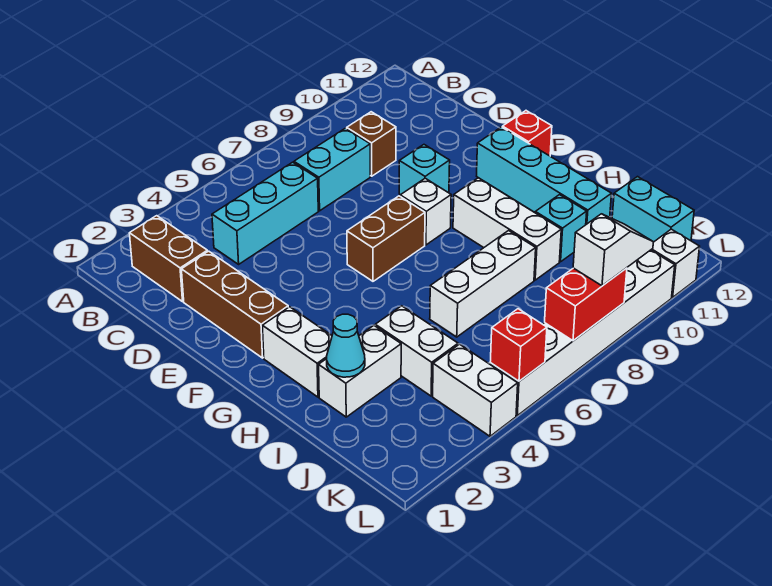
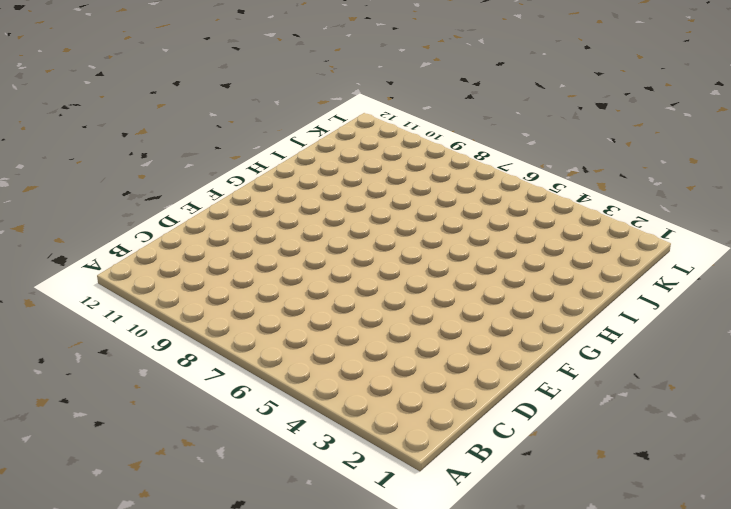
none -> brown 1x2 brick [129,216,207,302]
none -> cyan 1x3 brick [212,162,318,264]
none -> cyan 1x2 brick [294,128,370,211]

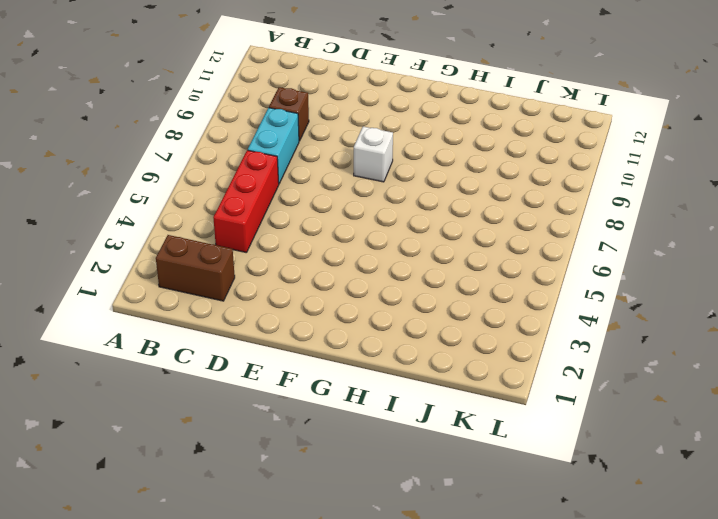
red 1x3 brick [213,150,279,253] -> cyan 1x3 brick [212,162,318,264]
none -> brown 1x3 brick [181,251,288,358]
none -> cyan 1x1 brick [399,145,450,195]
none -> brown 1x2 brick [347,196,425,281]

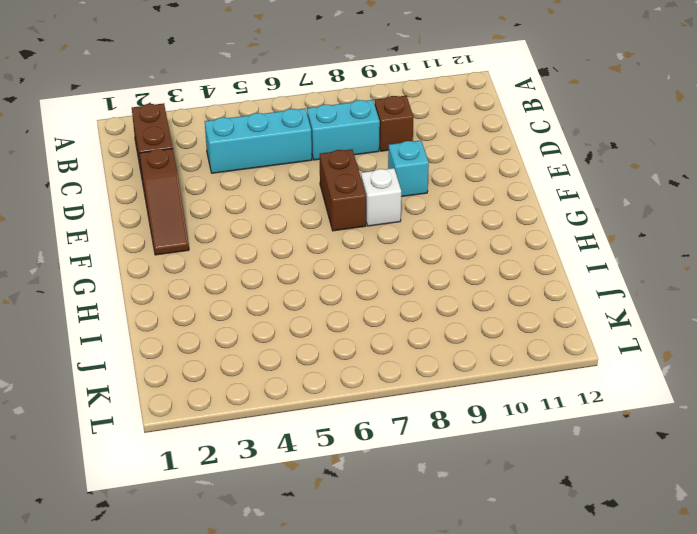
brown 1x3 slope [139,149,189,255] -> brown 1x3 brick [181,251,288,358]
brown 1x2 brick [320,149,366,231] -> brown 1x2 brick turned to [347,196,425,281]
none -> cyan 1x4 brick [477,127,611,224]
none -> red 1x1 brick [502,111,552,156]
none -> white 1x2 brick [262,307,332,397]

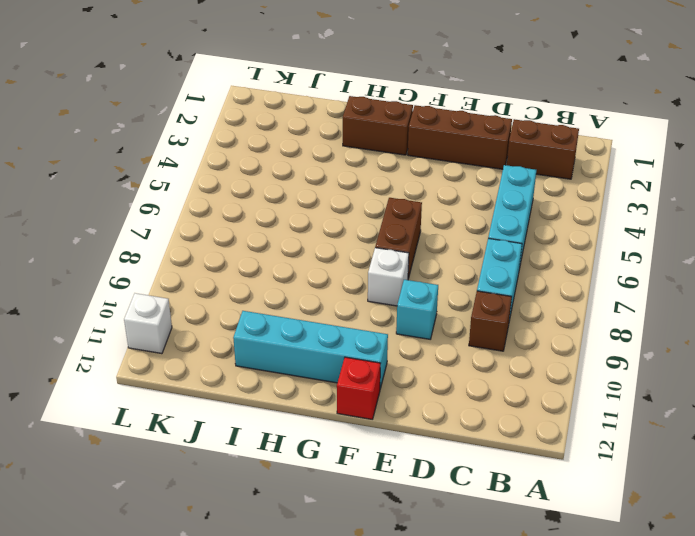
brown 1x2 brick [343,96,413,155] -> white 1x2 brick [262,307,332,397]
none -> white 1x3 brick [453,178,561,280]
none -> white 1x2 brick [319,325,401,417]
none -> white 1x2 brick [375,306,458,396]

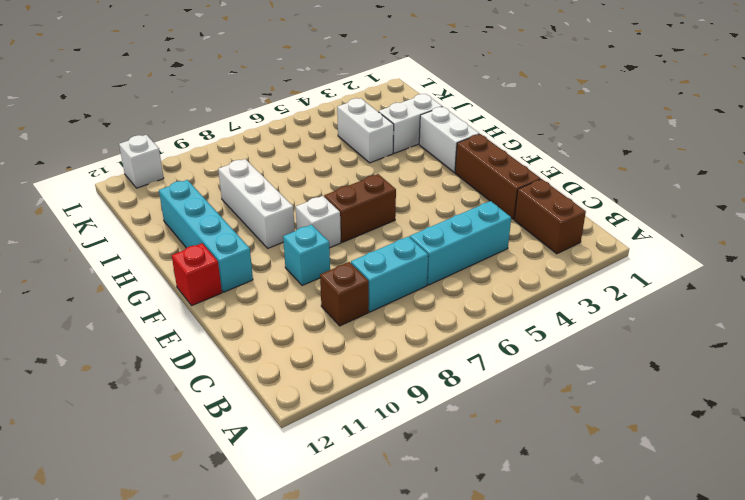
none -> white 1x3 brick [430,231,536,337]
none -> cyan 1x1 brick [535,195,587,262]
none -> cyan 1x2 brick [612,177,694,242]

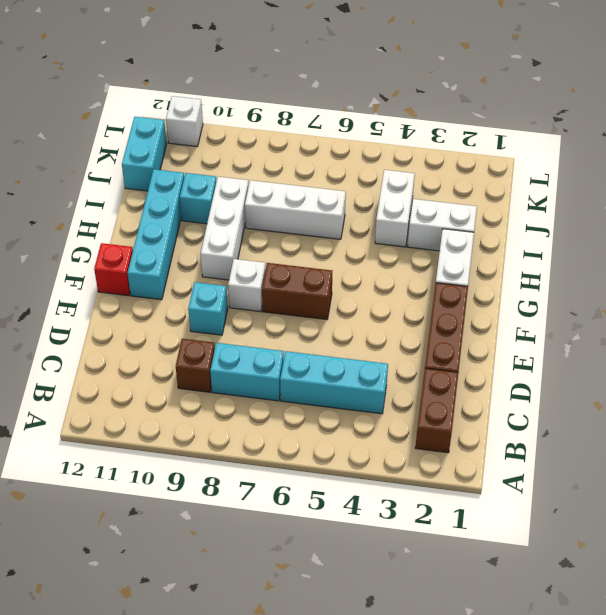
none -> white 1x2 brick [433,344,518,436]
none -> white 1x6 brick [490,250,675,415]
none -> cyan 1x1 cone [327,314,365,377]

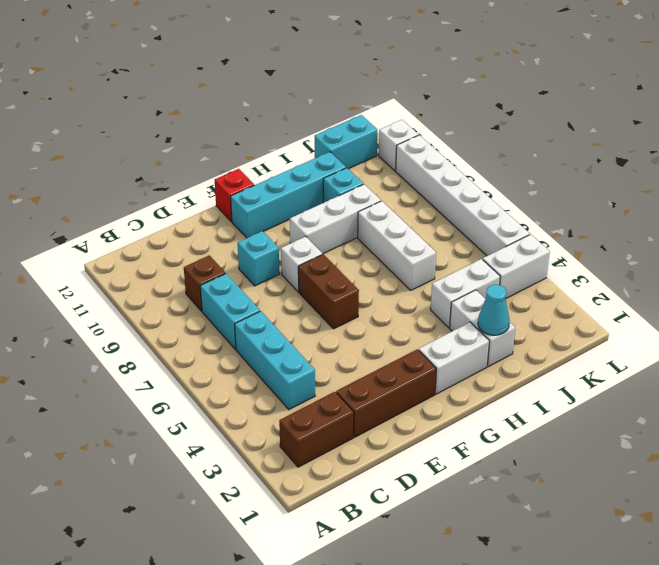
none -> red 1x1 brick [490,309,547,381]
none -> red 1x2 brick [545,268,627,341]
none -> white 1x2 slope [573,214,653,286]

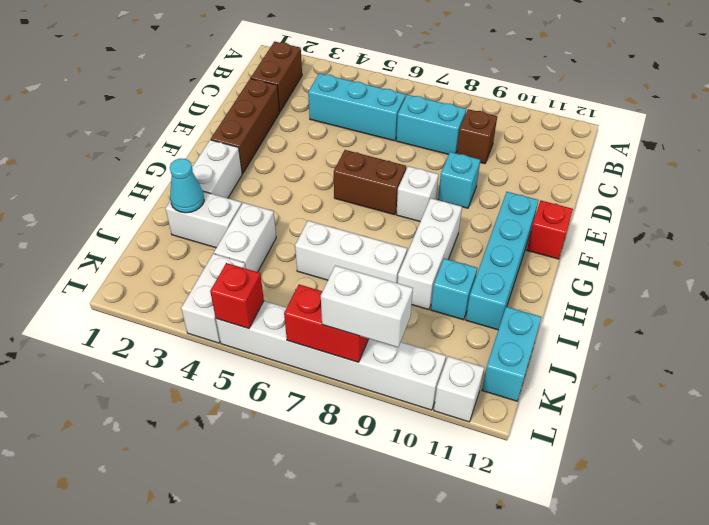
white 1x2 brick [321,266,413,347] -> white 1x2 slope [573,214,653,286]

